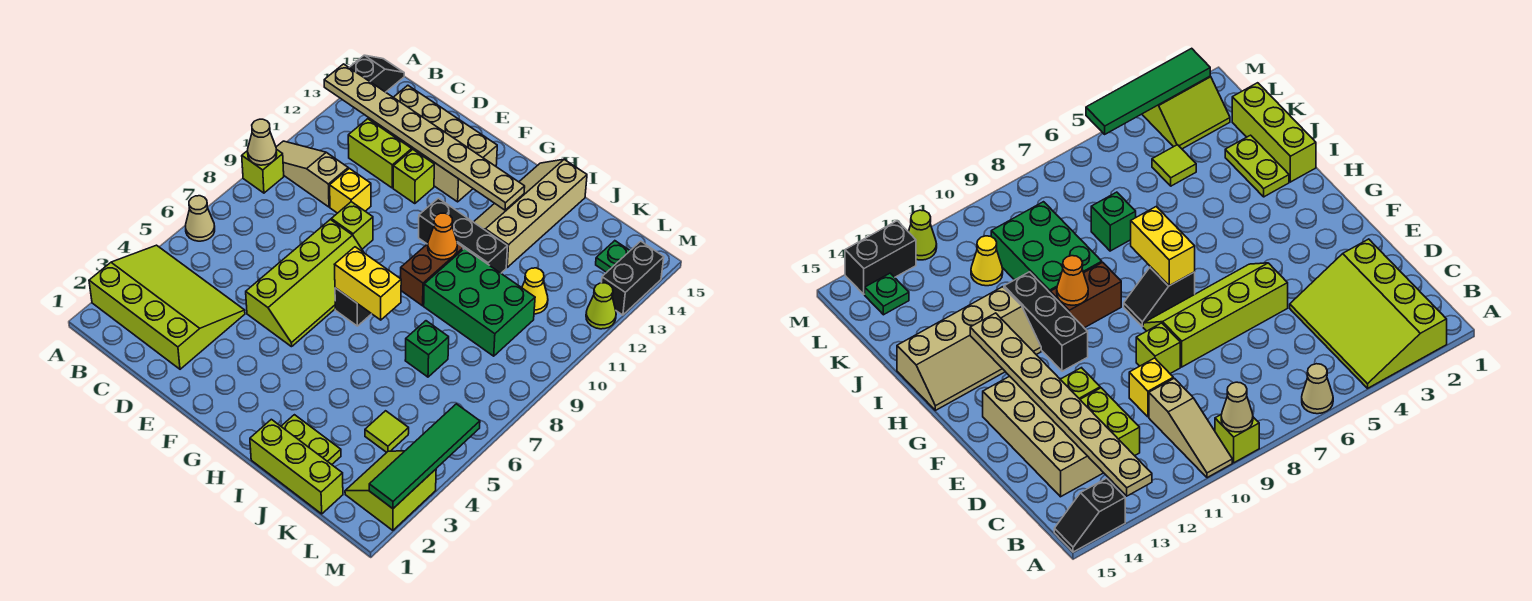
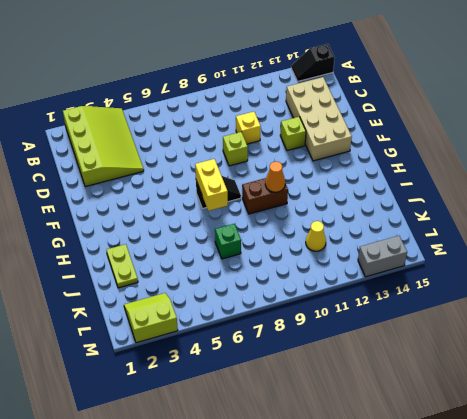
black 1x2 slope [291,44,335,81] -> black 1x2 slope turned to [349,55,404,92]
grey 1x2 brick [358,236,407,277] -> black 1x2 brick [601,241,664,315]
none -> tan 1x1 cone [186,196,215,241]
none -> lime 1x1 brick [242,149,284,193]
none -> tan 1x3 slope [276,141,348,207]
none -> lime 1x2 brick [348,119,412,188]

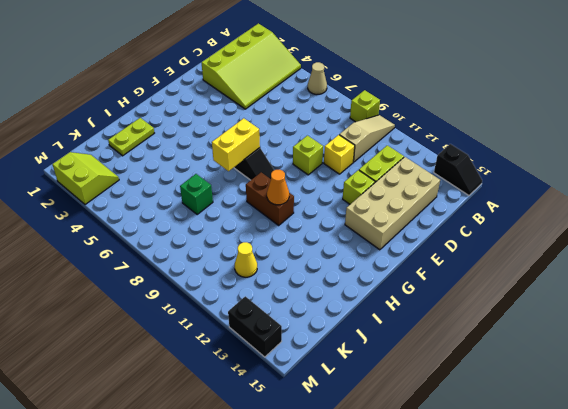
none -> lime 2x4 slope [246,219,364,347]
none -> black 1x3 brick [419,198,508,273]
none -> tan 2x4 slope [474,159,587,267]
none -> lime 1x3 brick [250,419,343,514]

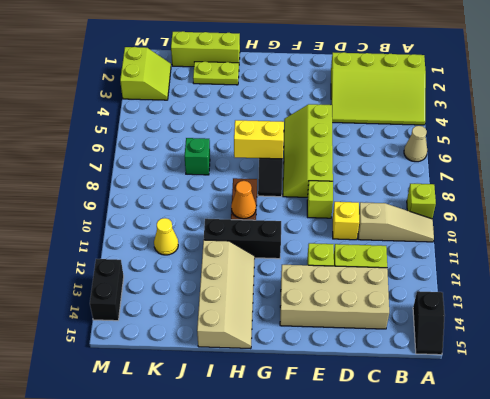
none -> green 2x3 brick [424,248,535,356]
none -> lime 1x1 tile [365,411,409,452]
none -> green 1x1 plate [596,241,630,272]
none -> lime 1x1 cone [586,283,616,329]

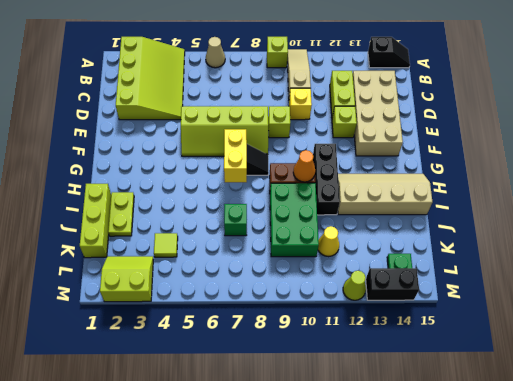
none -> tan 1x1 cone [248,119,277,165]
none -> tan 1x8 plate [324,64,525,210]
none -> green 1x4 tile [369,404,480,509]

